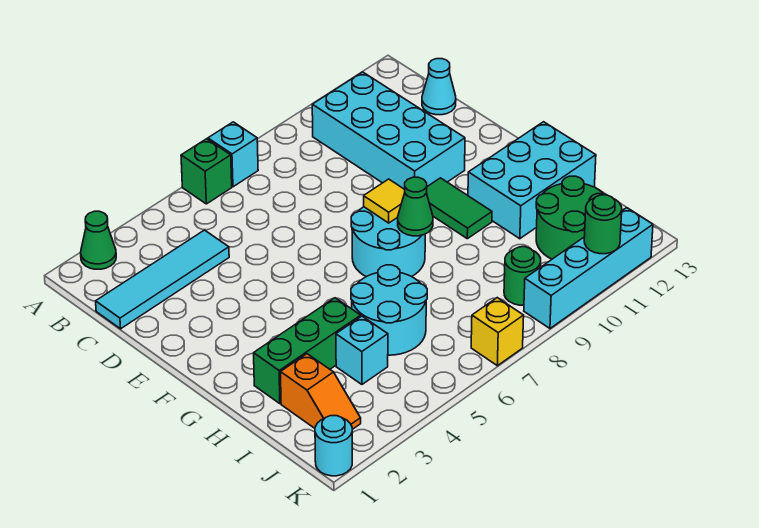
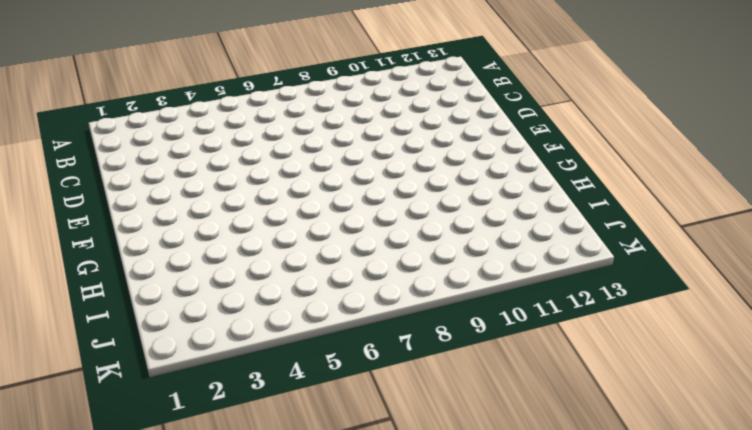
none -> green 1x1 cone [81,211,116,269]
none -> green 1x1 brick [181,139,232,204]
none -> cyan 1x1 brick [208,122,258,187]

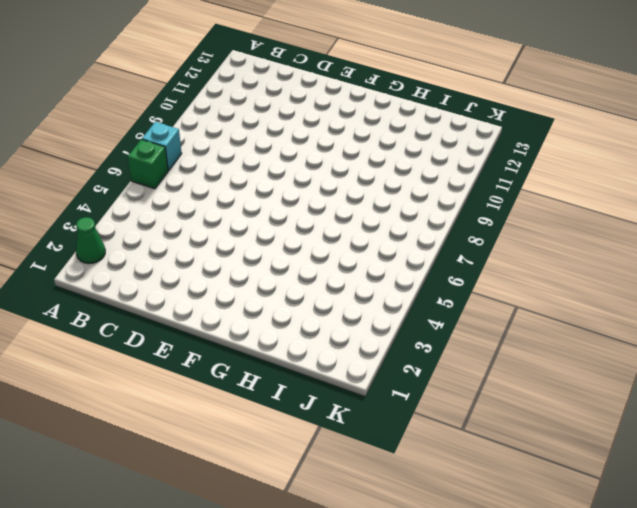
none -> cyan 2x4 brick [312,72,465,189]
none -> cyan 1x4 tile [96,230,229,329]
none -> cyan 1x1 cone [422,59,456,115]

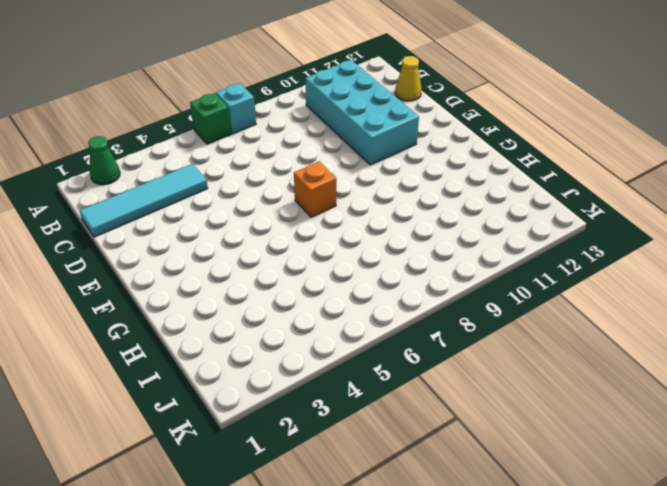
yellow 1x1 cone [395,56,422,101] -> cyan 1x1 cone [422,59,456,115]
orange 1x1 brick [294,161,336,217] -> cyan 2x2 round brick [351,207,425,277]
none -> green 1x2 tile [427,178,492,239]
none -> cyan 2x3 brick [468,122,596,239]
none -> green 1x3 brick [254,298,361,404]

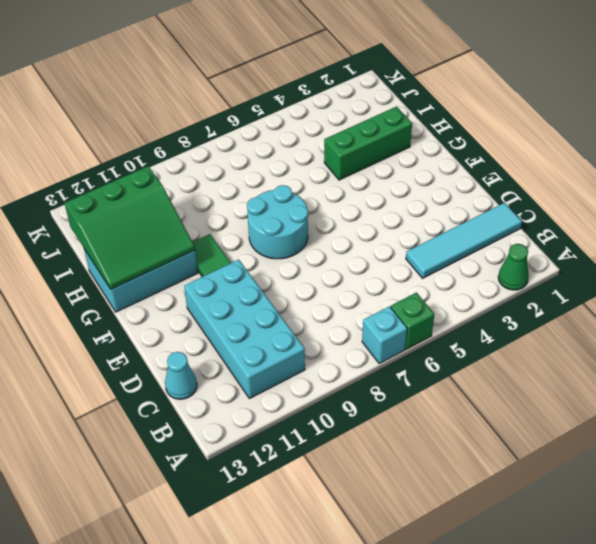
green 3x3 slope [65,166,195,289] -> none
none -> cyan 2x2 round brick [351,265,427,355]
none -> orange 1x2 slope [281,354,361,429]
none -> cyan 1x1 brick [336,316,388,384]

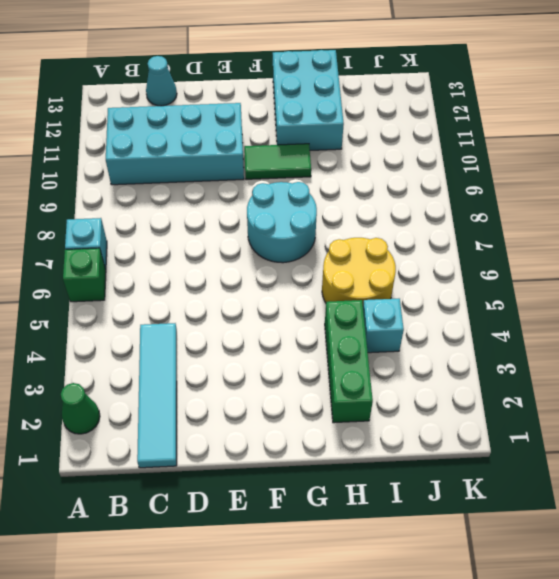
yellow 2x2 round brick [322,238,396,304] -> cyan 2x2 round brick [351,265,427,355]
none -> orange 1x2 slope [281,354,361,429]
none -> green 2x2 round brick [536,176,605,259]
none -> green 1x1 round brick [504,247,541,305]

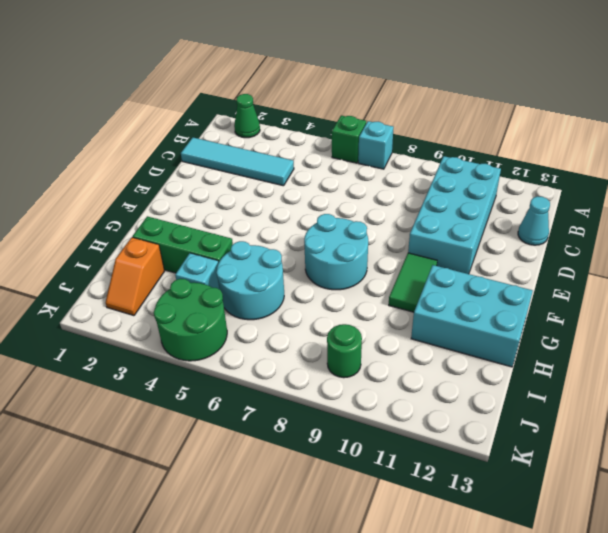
green 2x2 round brick [154,279,227,361] -> green 2x2 round brick moved to [536,176,605,259]
none -> cyan 1x1 round brick [315,416,352,476]
none -> yellow 1x1 brick [471,298,524,366]
none -> cyan 1x4 brick [524,208,653,328]

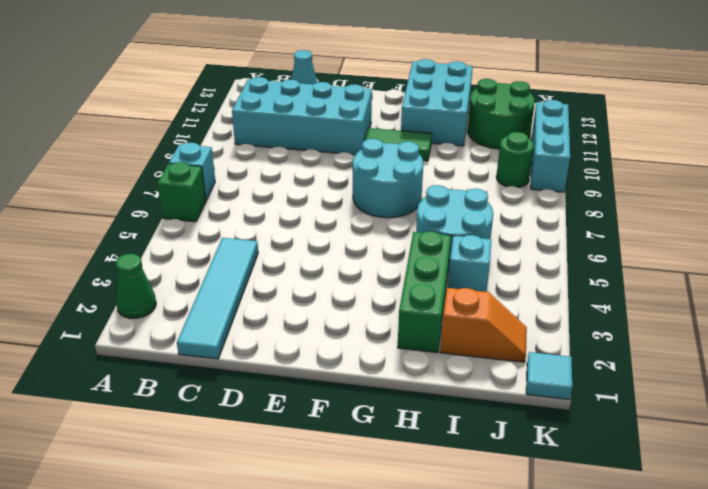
cyan 1x1 tile [526,352,572,400] -> cyan 1x1 round brick [315,416,352,476]
cyan 1x3 brick [531,100,570,192] -> cyan 1x4 brick [524,208,653,328]
none -> yellow 1x1 brick [471,298,524,366]
none -> yellow 1x1 tile [364,179,405,223]
none -> green 1x1 cone [398,177,433,236]

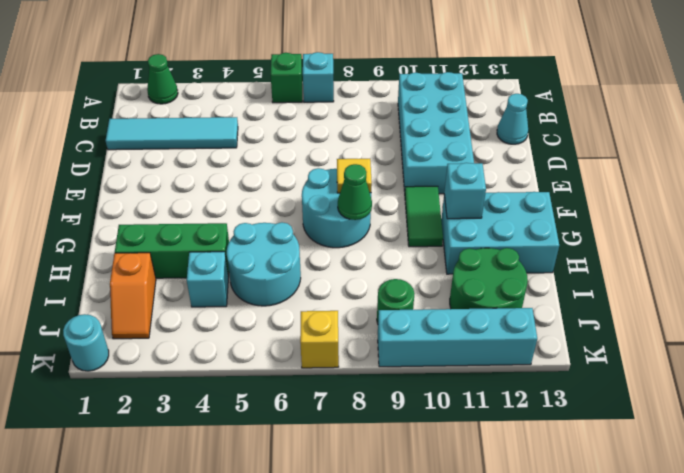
cyan 1x1 brick [444,163,486,219] -> none
none -> green 1x1 round brick [584,195,622,254]

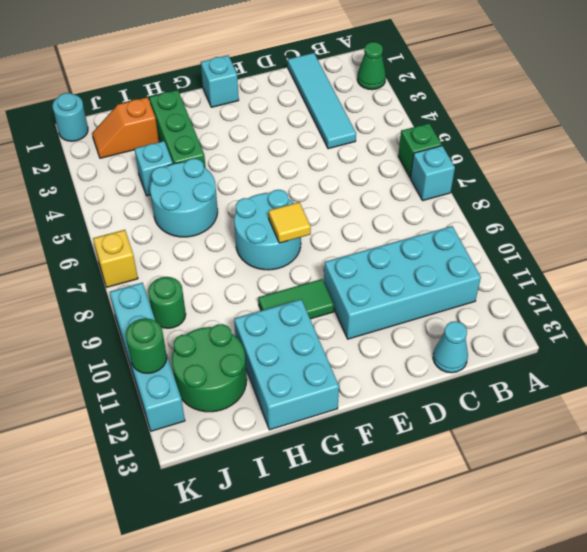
cyan 1x1 brick [201,55,239,107] -> none
none -> green 1x1 cone [398,177,433,236]

